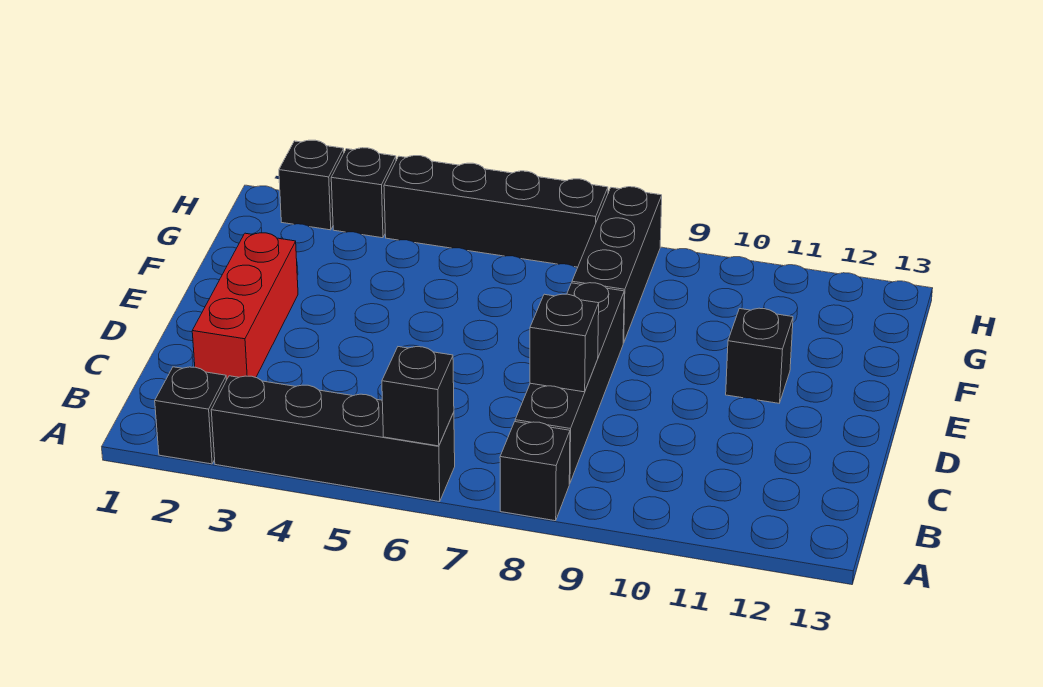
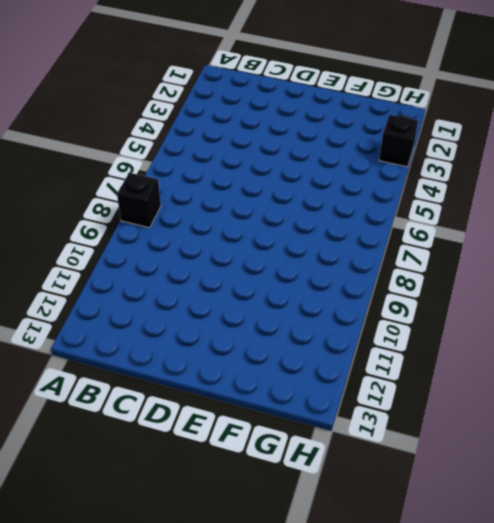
none -> black 1x1 brick [155,367,226,464]
none -> black 1x4 brick [211,376,455,502]
none -> black 1x4 brick [515,283,624,483]

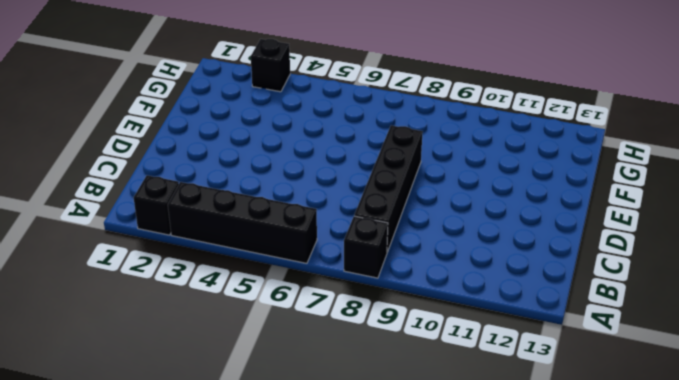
none -> red 1x3 brick [192,233,298,380]
none -> black 1x1 brick [726,308,793,403]
none -> black 1x3 brick [572,187,662,343]

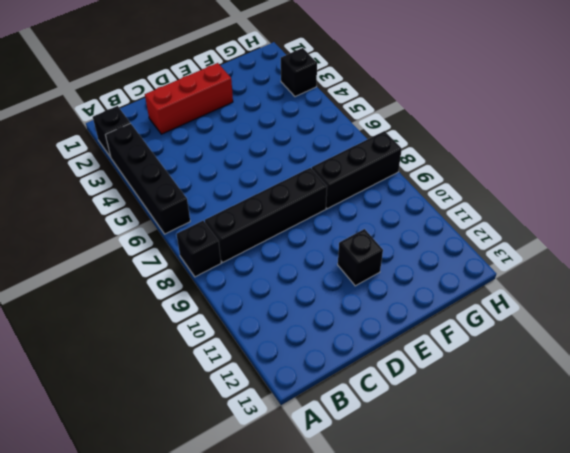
none -> black 1x1 brick [279,140,344,230]
none -> black 1x4 brick [384,156,608,267]
none -> black 1x1 brick [382,347,454,446]

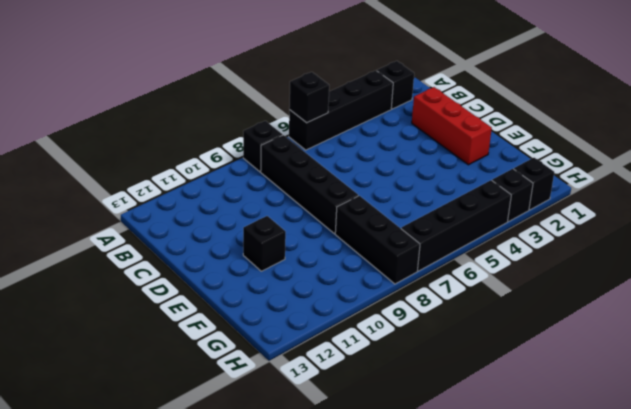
none -> black 1x1 brick [530,294,599,392]

